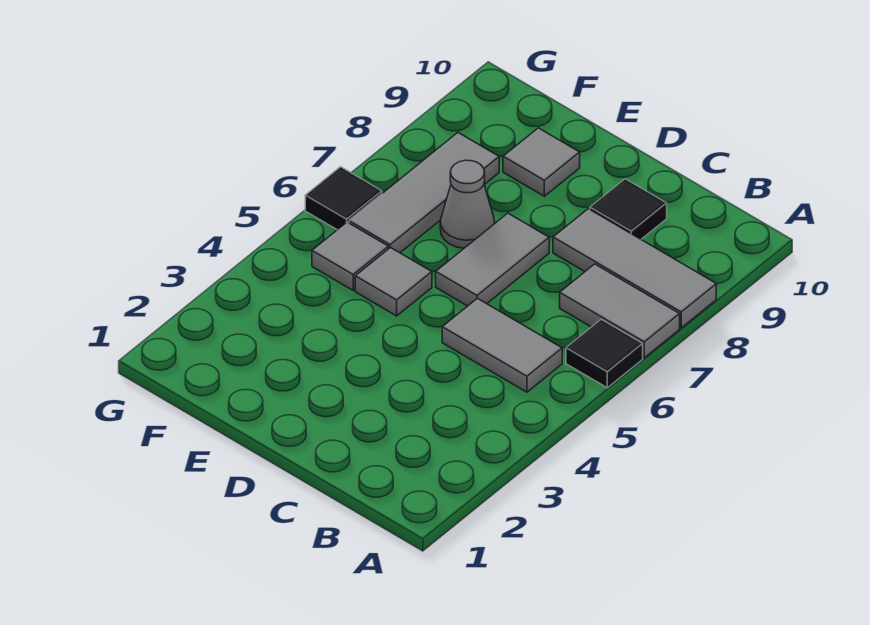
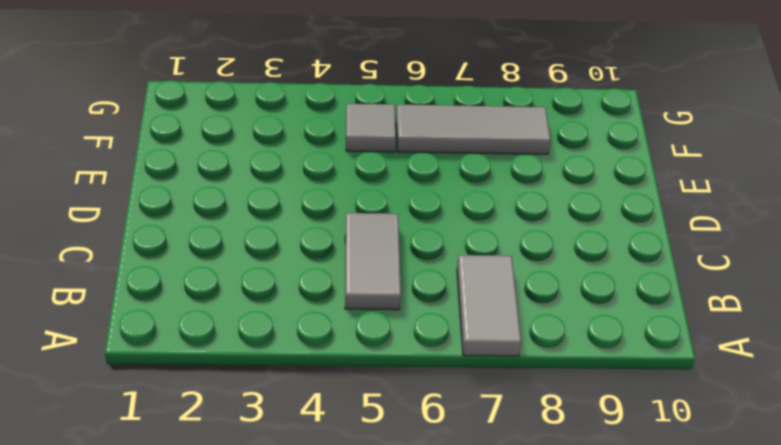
none -> black 1x1 tile [566,319,643,388]
none -> grey 1x3 tile [553,209,716,328]
none -> black 1x1 tile [590,179,667,239]

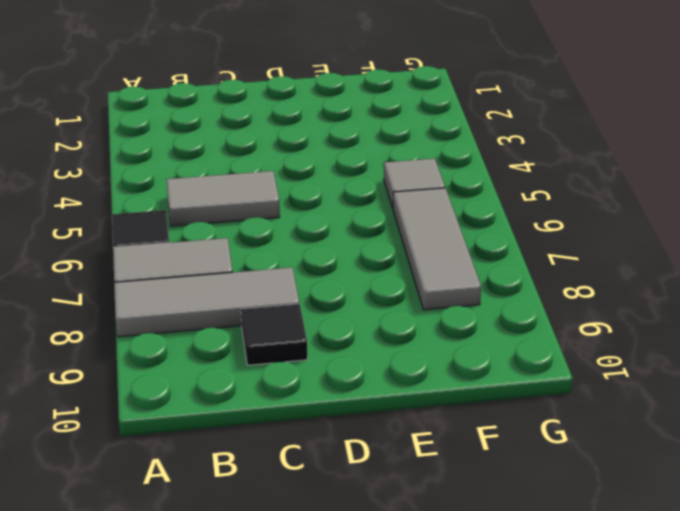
none -> grey 1x2 tile [436,213,549,306]
none -> grey 1x1 tile [355,247,432,316]
none -> grey 1x1 cone [440,160,495,248]

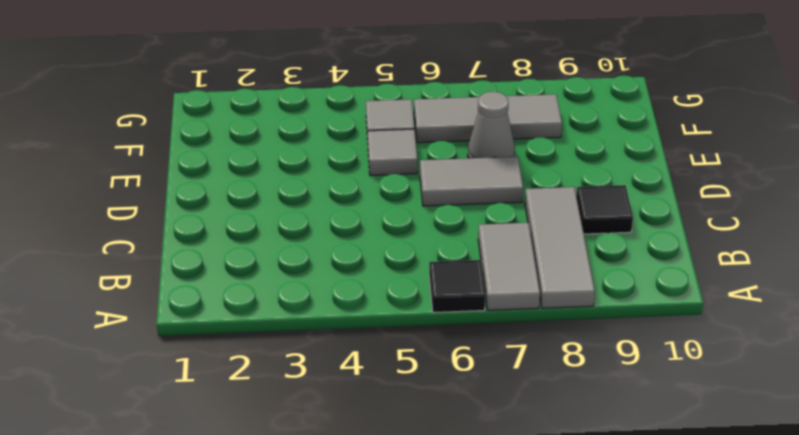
none -> grey 1x2 tile [442,298,562,392]
none -> grey 1x1 tile [503,128,580,196]
none -> black 1x1 tile [305,167,382,230]

